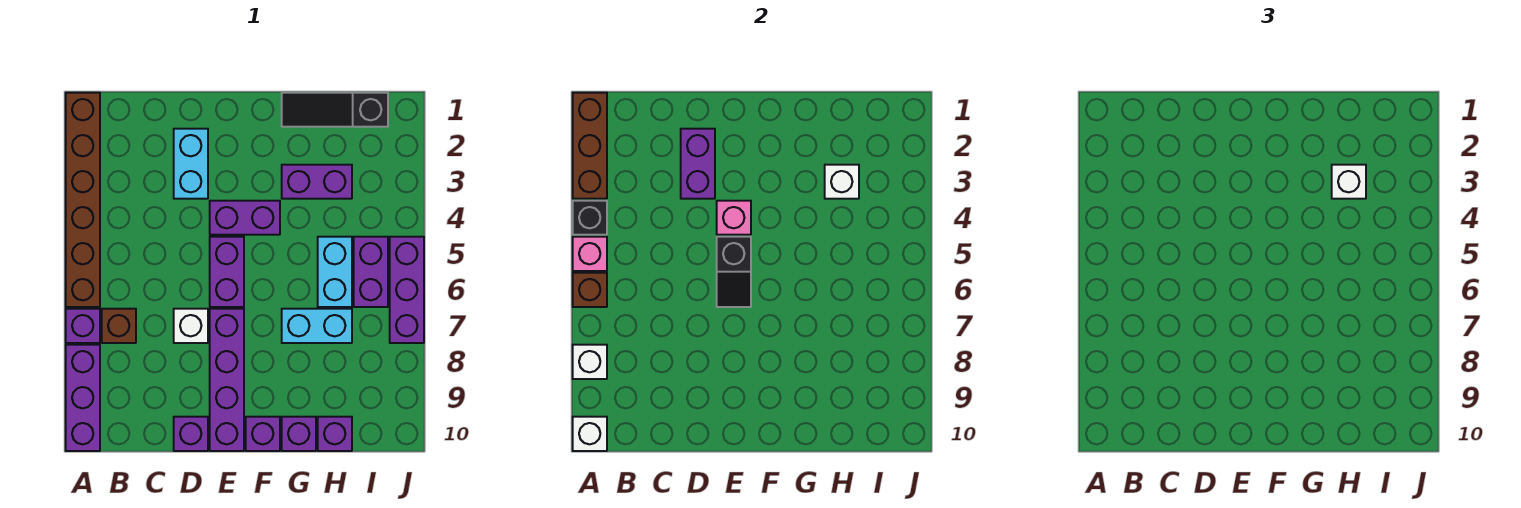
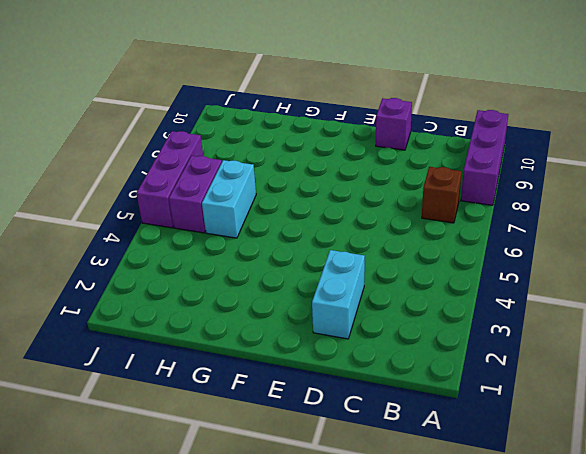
none -> brown 1x6 brick [66,93,100,307]
none -> purple 1x1 brick [66,309,100,343]
none -> white 1x1 brick [174,309,208,343]
none -> purple 1x2 brick [210,201,280,235]

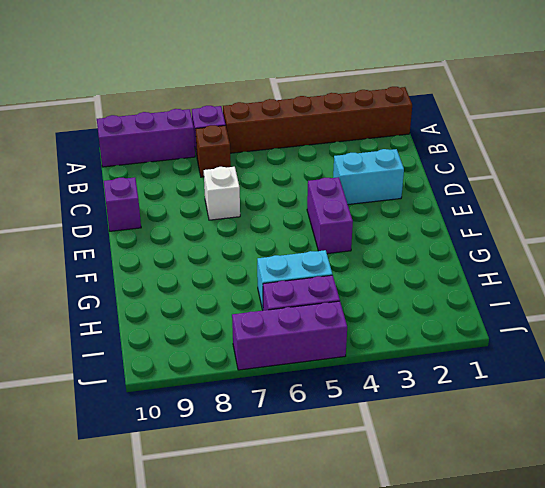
none -> purple 1x2 brick [210,237,244,307]
none -> purple 1x4 brick [210,309,244,451]
none -> purple 1x1 brick [246,417,280,451]
none -> black 1x3 slope [282,93,388,127]

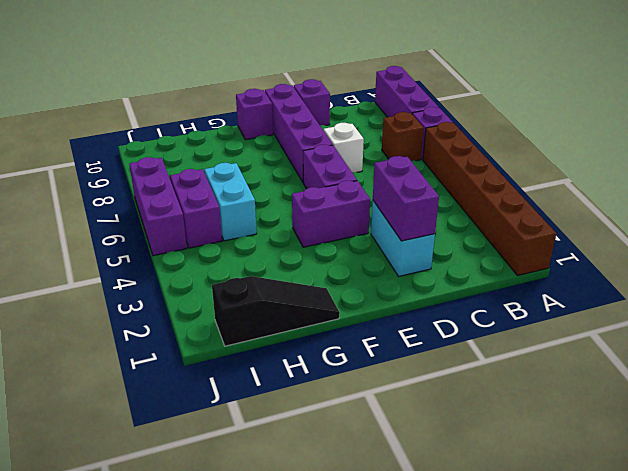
none -> purple 1x2 brick [282,165,352,199]
none -> cyan 1x2 brick [282,309,352,343]
none -> purple 1x1 brick [282,417,316,451]
none -> purple 1x1 brick [318,417,352,451]

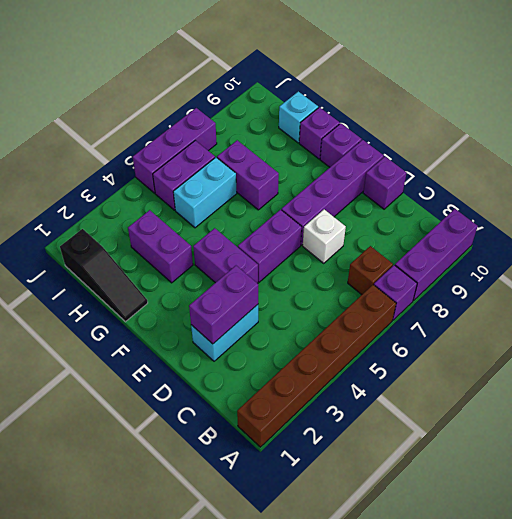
purple 1x2 brick [217,140,279,210] -> cyan 1x2 brick [282,309,352,343]
cyan 1x1 brick [279,91,318,143] -> purple 1x1 brick [318,417,352,451]
none -> brown 1x3 brick [573,93,607,199]
none -> black 1x1 brick [573,201,607,235]
none -> pink 1x1 brick [573,237,607,271]
none -> brown 1x1 brick [573,273,607,307]

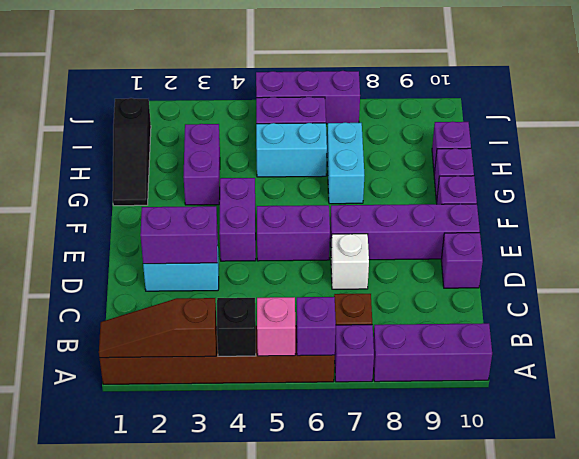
brown 1x3 slope [99,298,217,358] -> brown 1x3 brick [573,93,607,199]
purple 1x1 brick [296,297,336,356] -> brown 1x1 brick [573,273,607,307]
none -> white 1x1 brick [573,345,607,379]
none -> white 1x1 brick [573,417,607,451]
none -> pink 1x1 brick [717,201,751,235]
none -> black 1x2 slope [717,237,751,307]

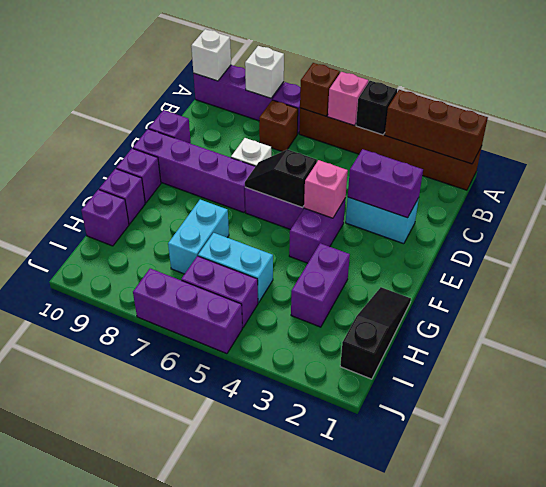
none -> white 1x1 brick [825,165,859,199]
none -> white 1x1 brick [1332,165,1366,199]

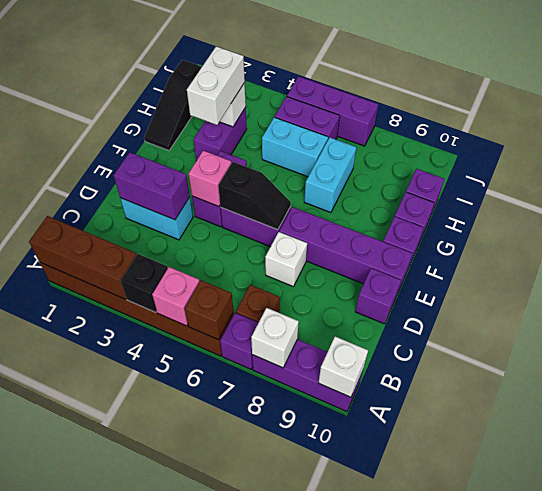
white 1x2 brick [187,46,245,125] -> white 1x1 brick [1332,165,1366,199]

